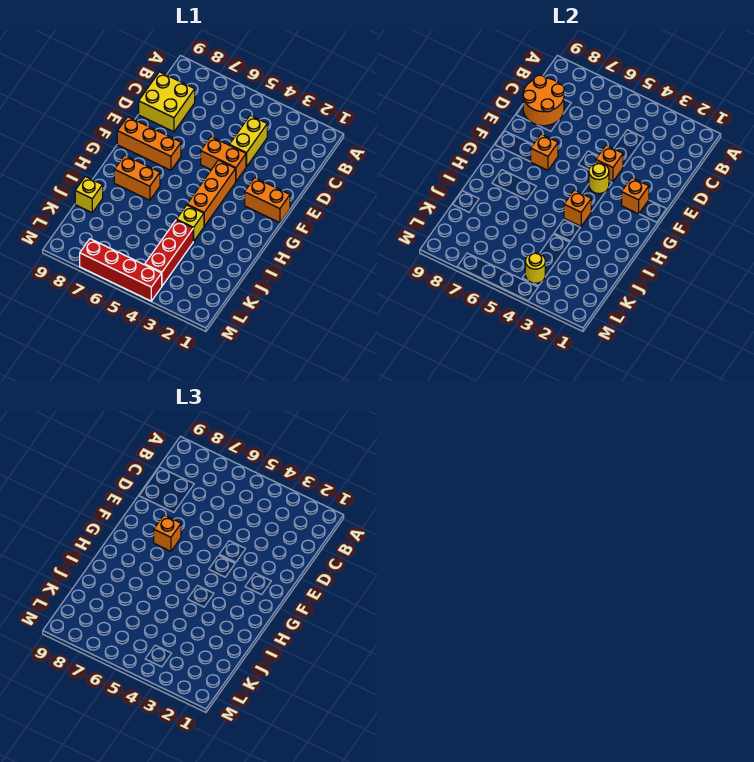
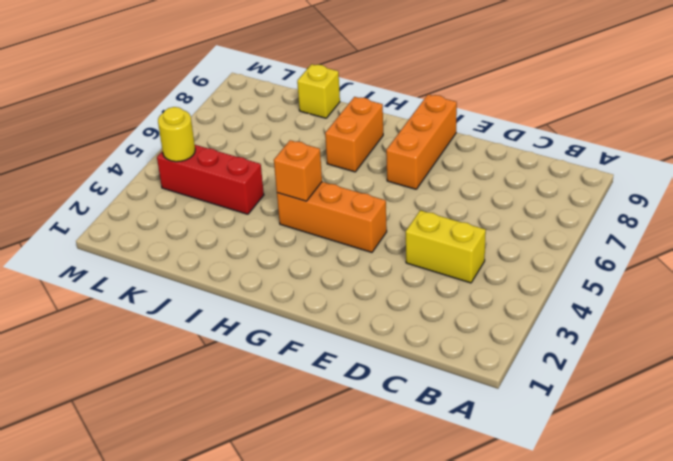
none -> yellow 2x2 brick [139,72,195,132]
none -> orange 1x2 brick [201,137,246,181]
none -> orange 1x2 brick [245,178,290,223]

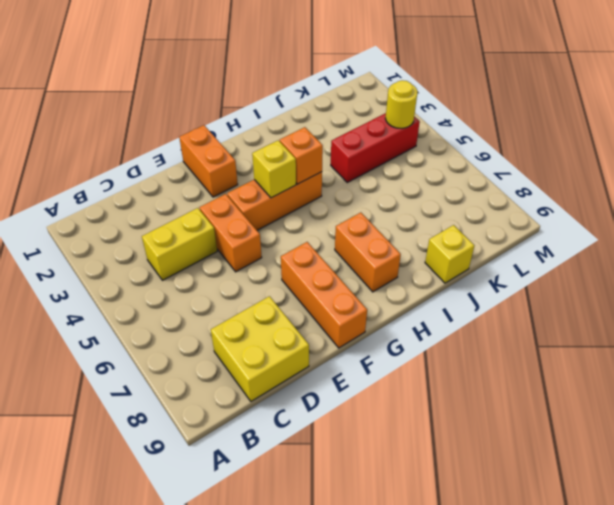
yellow 1x1 brick [252,140,296,198] -> yellow 1x1 brick moved to [176,205,204,241]
none -> red 1x4 brick [80,239,162,301]
none -> orange 2x2 round brick [523,75,564,126]
none -> orange 1x1 brick [596,145,623,182]

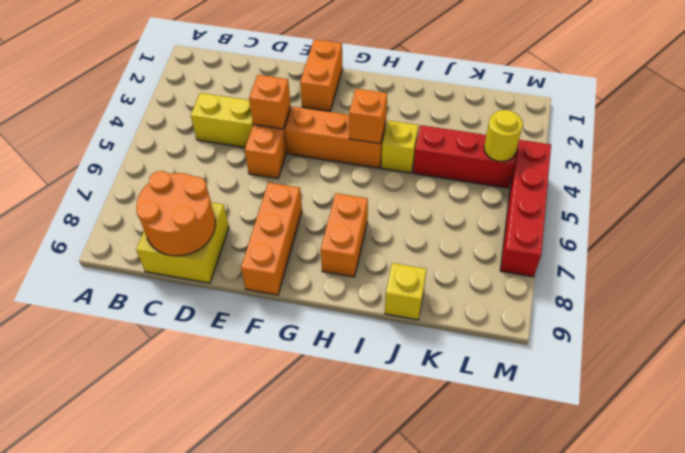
none -> orange 1x1 brick [622,178,649,214]
none -> yellow 1x1 round brick [589,163,609,194]
none -> orange 1x1 brick [531,134,558,170]

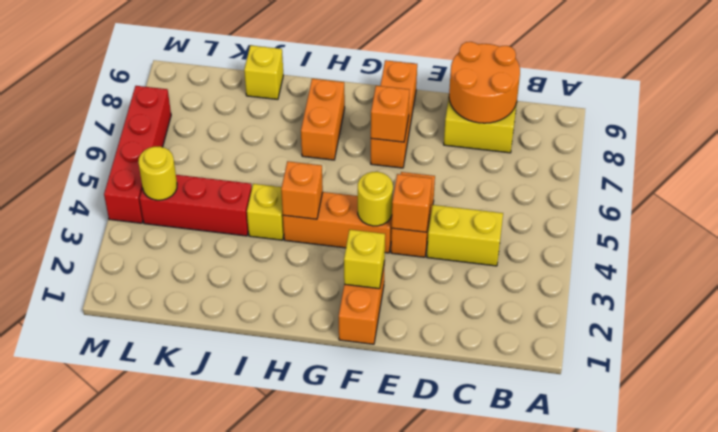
yellow 1x1 brick [344,230,385,289] -> orange 1x1 brick [622,178,649,214]
none -> orange 1x1 brick [154,515,181,551]

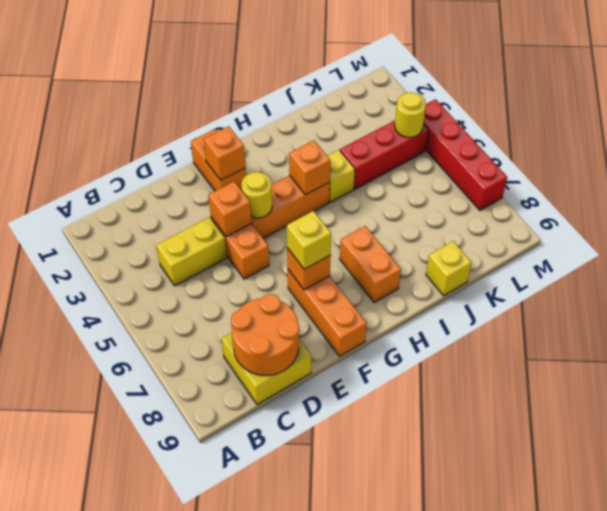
yellow 1x1 brick [287,211,331,269] -> orange 1x1 brick [154,515,181,551]

